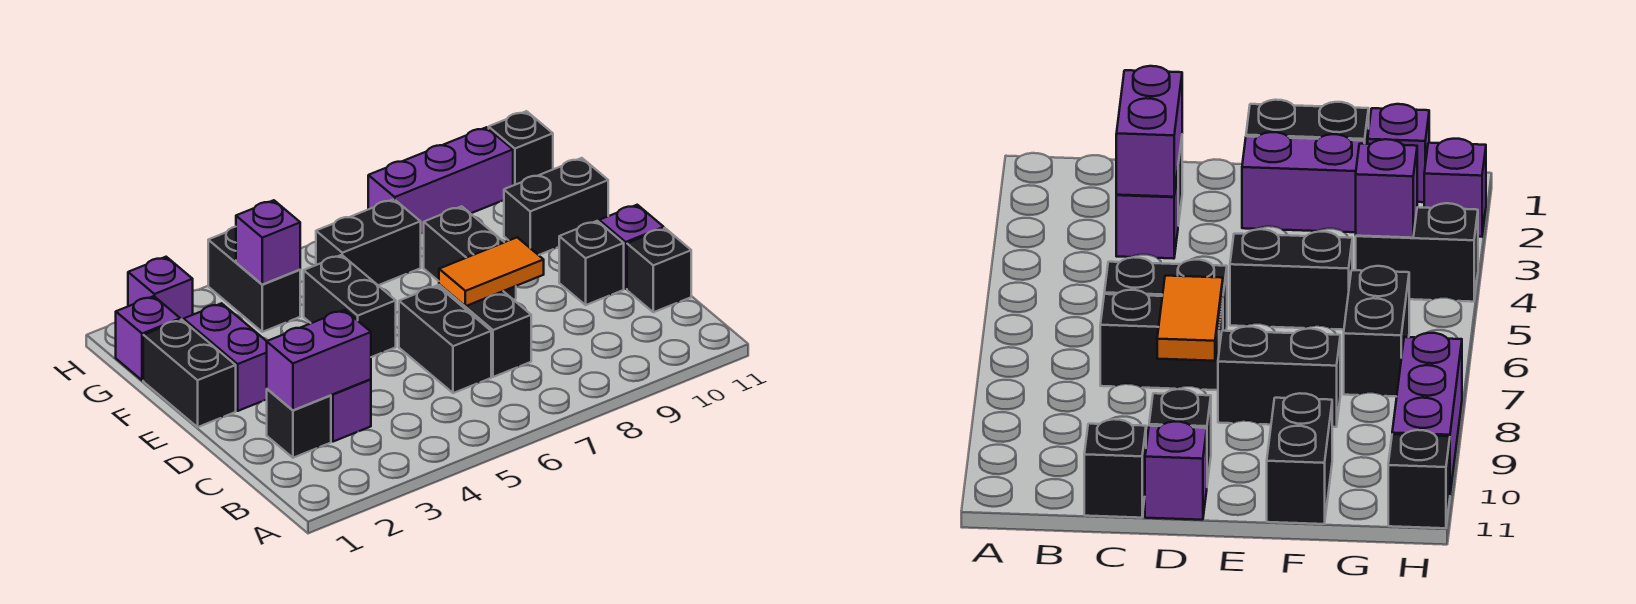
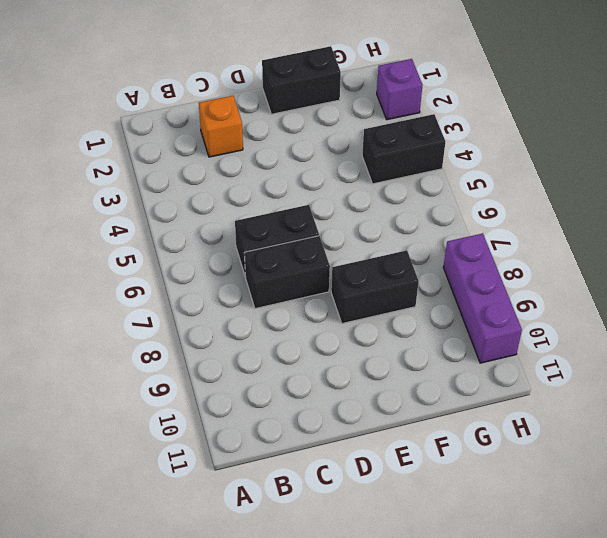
orange 1x1 brick [199,96,243,157] -> black 1x1 brick [267,389,331,458]
none -> purple 1x1 brick [331,379,371,442]
none -> black 1x1 brick [627,228,691,312]
none -> black 1x1 brick [559,221,624,305]

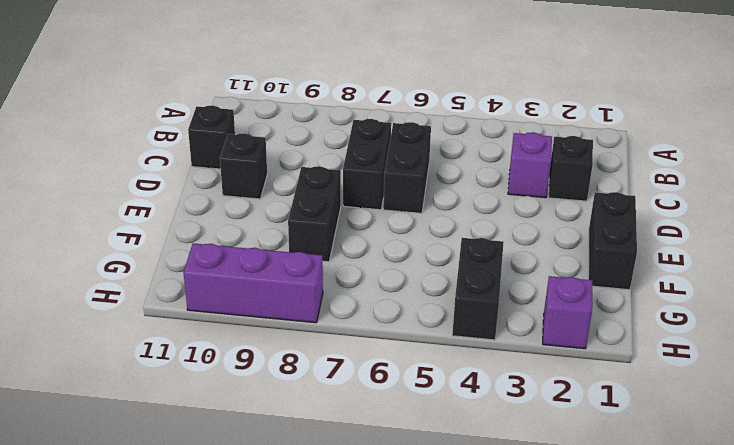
none -> purple 1x1 brick [599,205,664,289]
none -> purple 1x2 brick [184,303,267,411]
none -> black 1x2 brick [304,255,396,357]

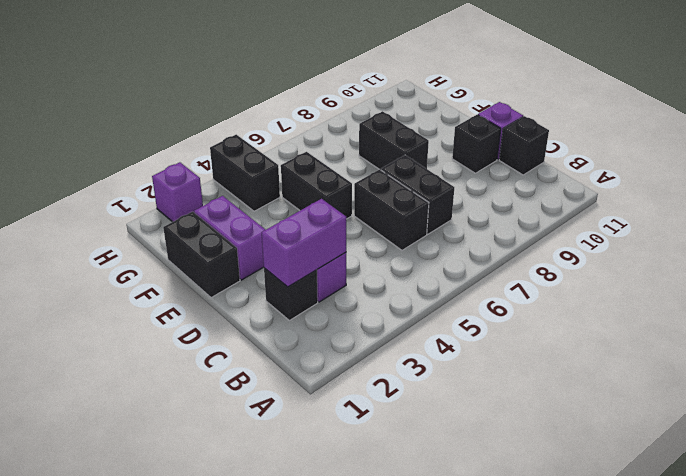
none -> black 1x2 brick [504,158,608,255]
none -> purple 1x1 brick [116,296,180,380]
none -> black 1x2 brick [316,199,421,285]

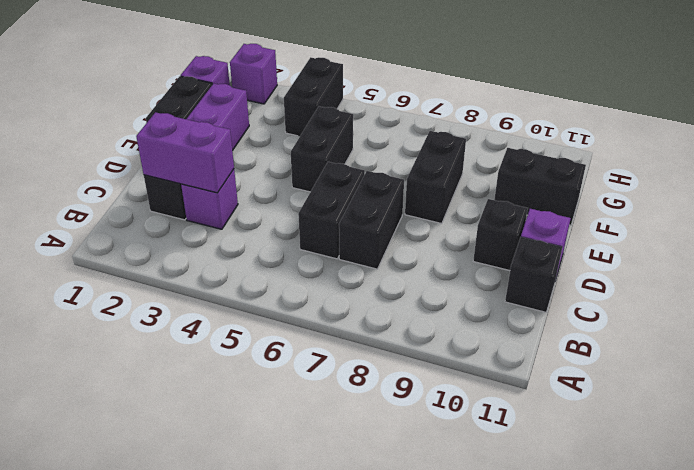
none -> black 1x2 brick [316,199,421,285]
none -> purple 1x3 brick [368,127,513,233]
none -> black 1x1 brick [489,111,553,185]

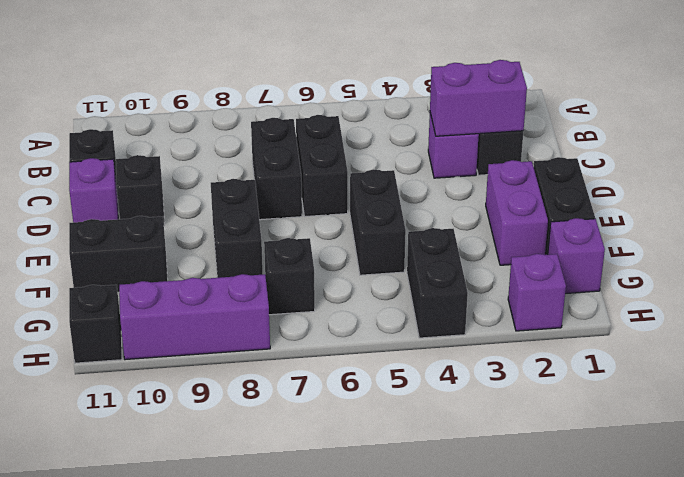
black 1x1 brick [264,238,315,315] -> black 1x2 brick [316,199,421,285]
none -> orange 1x2 tile [439,237,544,306]
none -> purple 1x1 brick [236,200,300,285]

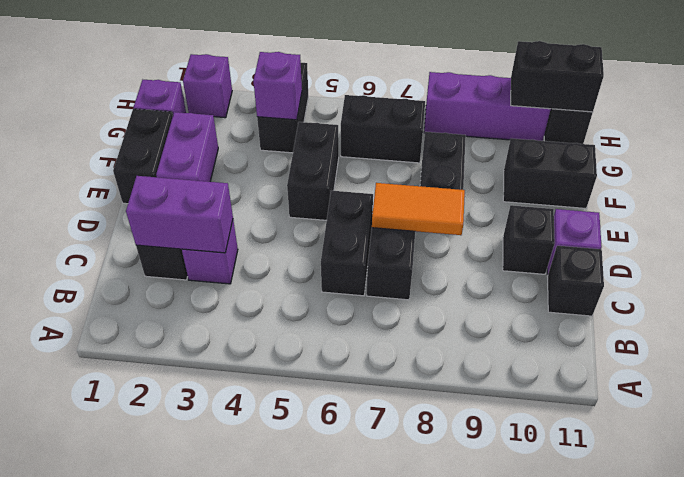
black 1x2 brick [511,41,604,112] -> none

